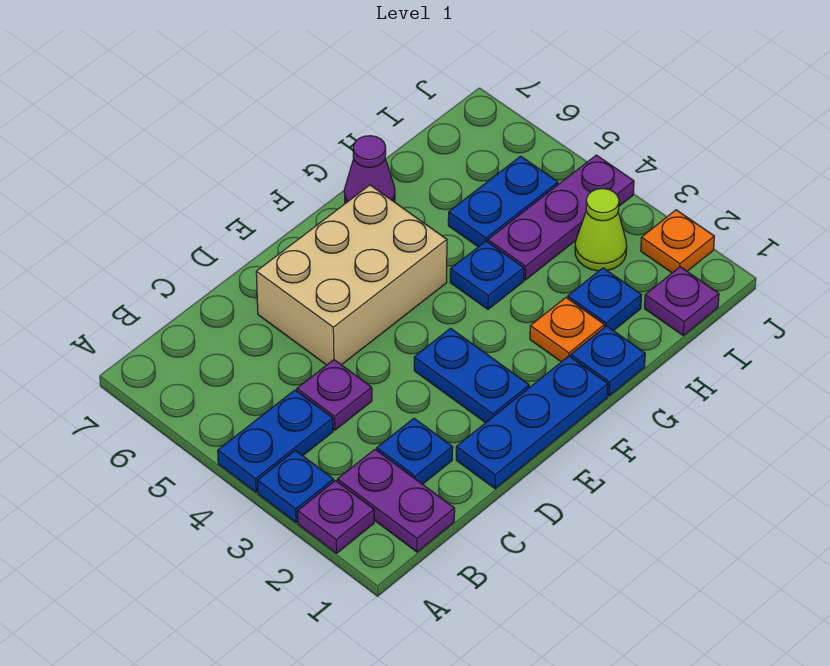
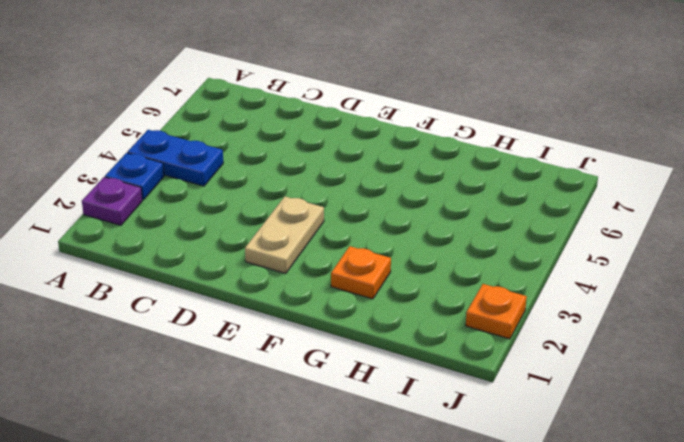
tan 1x2 plate [245,197,324,274] -> blue 1x2 plate [414,328,529,423]
none -> purple 1x2 plate [337,449,455,552]
none -> blue 1x1 plate [377,418,453,484]
none -> purple 1x1 plate [297,360,372,430]

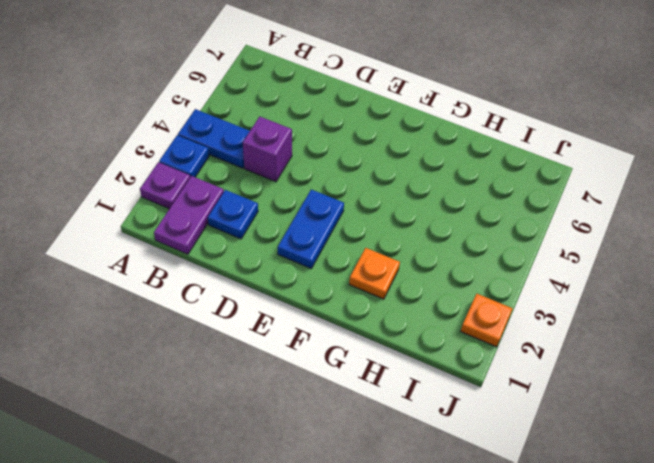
purple 1x1 brick [243,116,292,182] -> purple 1x1 plate [297,360,372,430]
none -> blue 1x3 plate [456,356,608,489]
none -> tan 2x3 brick [256,185,447,365]
none -> blue 1x1 plate [571,326,645,396]

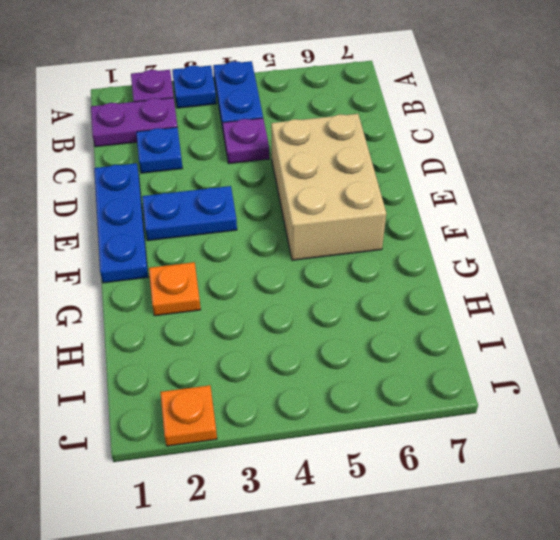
none -> blue 1x1 plate [571,326,645,396]
none -> blue 1x1 plate [450,241,524,309]
none -> purple 1x1 cone [344,136,395,203]

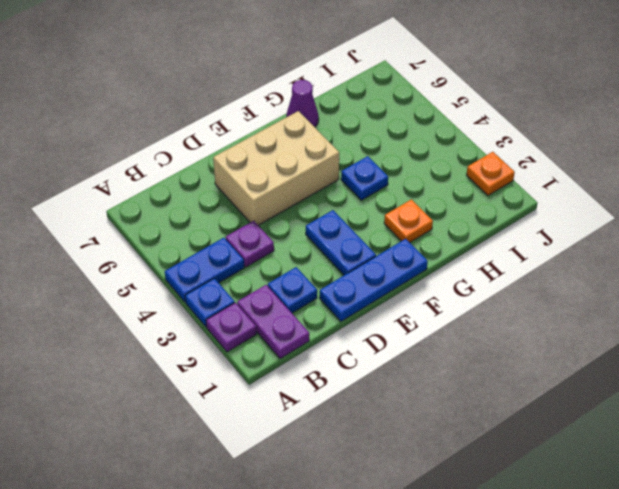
none -> blue 1x1 plate [571,326,645,396]
none -> blue 1x1 plate [568,268,641,331]
none -> purple 1x3 plate [488,155,634,280]

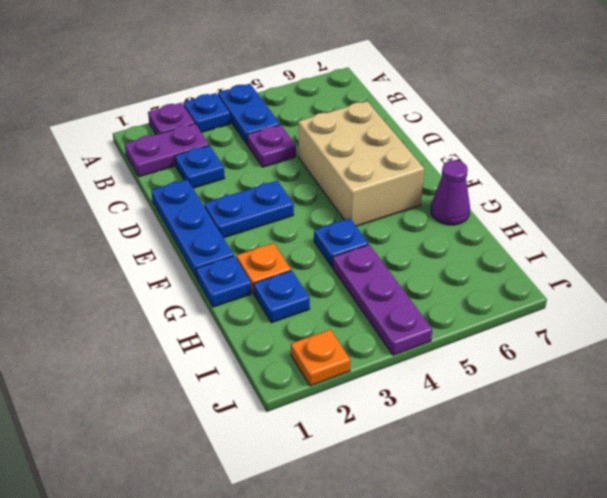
none -> blue 1x2 plate [448,156,558,247]
none -> purple 1x1 plate [645,267,719,335]
none -> lime 1x1 cone [575,189,627,271]

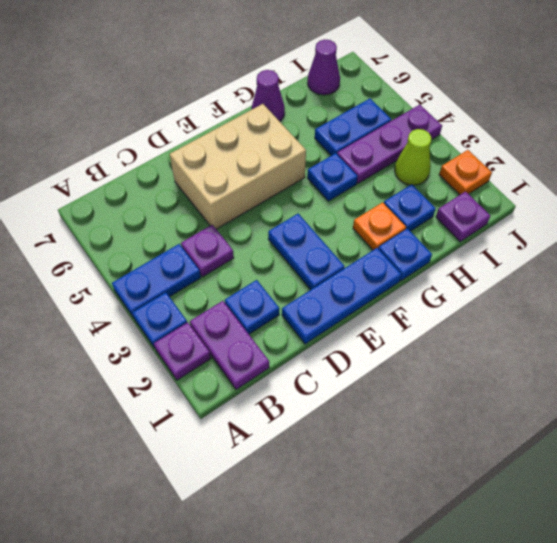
purple 1x1 cone [308,40,340,95] -> none

